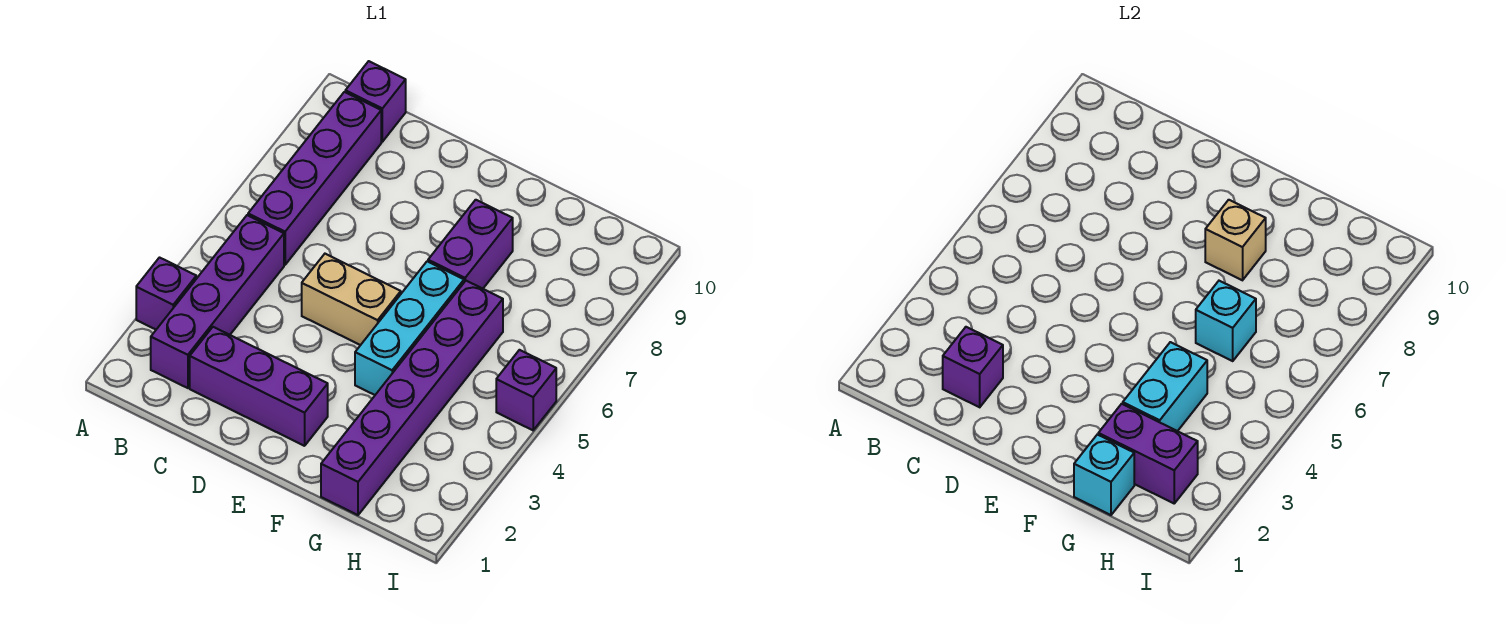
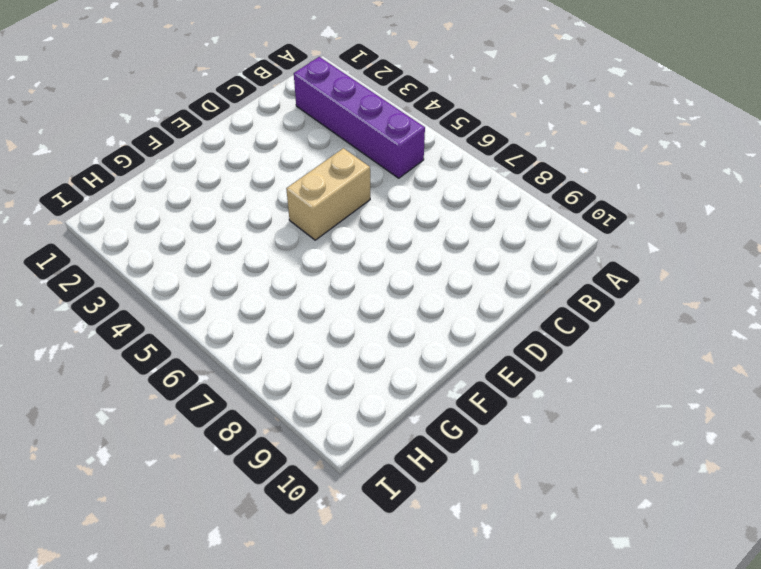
none -> purple 1x1 brick [136,258,196,329]
none -> purple 1x4 brick [248,92,381,265]
none -> purple 1x1 brick [345,61,406,142]

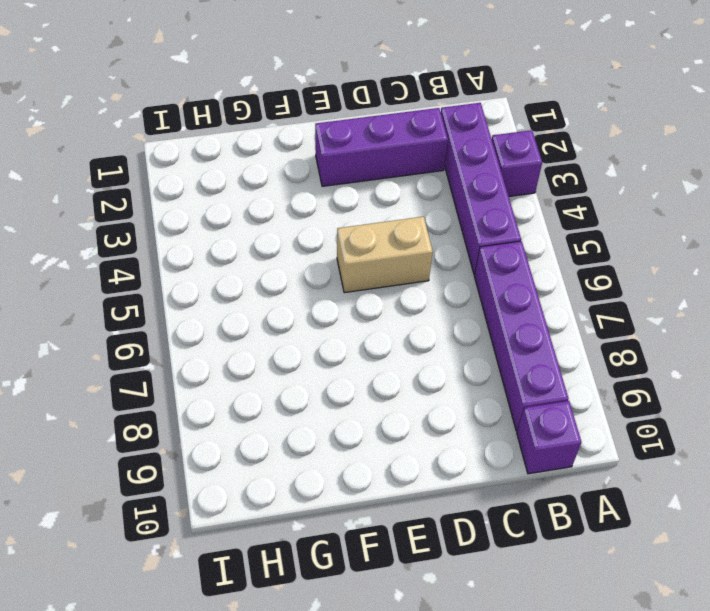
none -> cyan 1x3 brick [355,261,464,395]
none -> purple 1x2 brick [428,200,513,289]
none -> purple 1x6 brick [321,281,503,515]

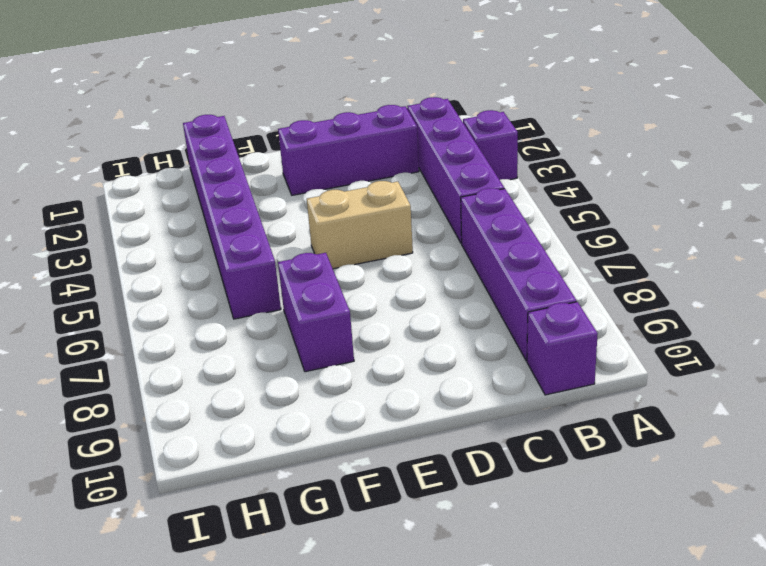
none -> cyan 1x3 brick [355,261,464,395]
none -> purple 1x1 brick [496,350,556,430]
none -> purple 1x1 brick [943,327,1003,407]

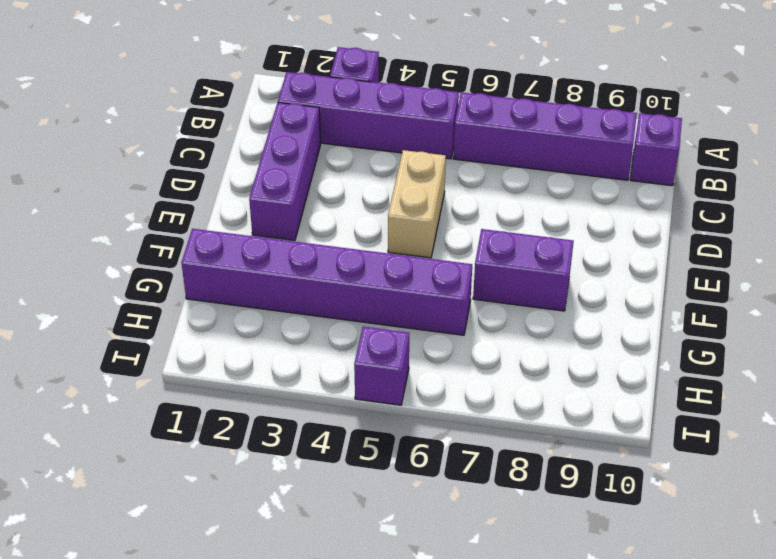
none -> cyan 1x3 brick [355,261,464,395]
none -> purple 1x1 brick [943,327,1003,407]
none -> tan 1x1 brick [1205,200,1266,280]

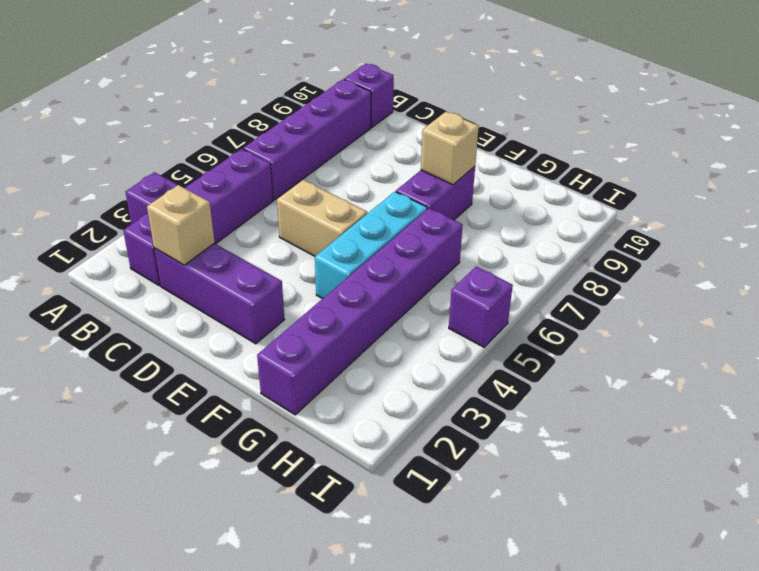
tan 1x1 brick [147,185,215,265] -> purple 1x1 brick [943,327,1003,407]
none -> cyan 1x1 brick [1074,435,1134,515]
none -> purple 1x2 brick [1098,404,1198,503]
none -> cyan 1x2 brick [1123,342,1207,431]

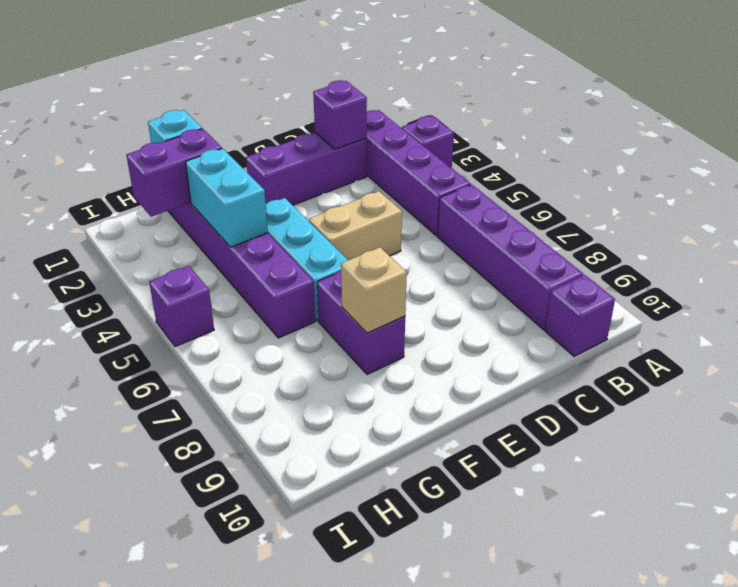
none -> cyan 1x1 brick [1196,281,1256,361]

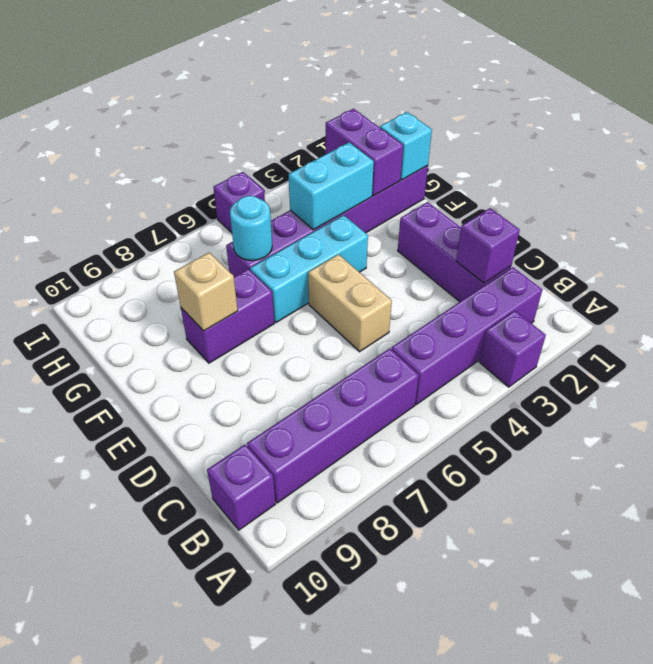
cyan 1x1 round brick [230,196,272,261] -> cyan 1x1 brick [1196,281,1256,361]

